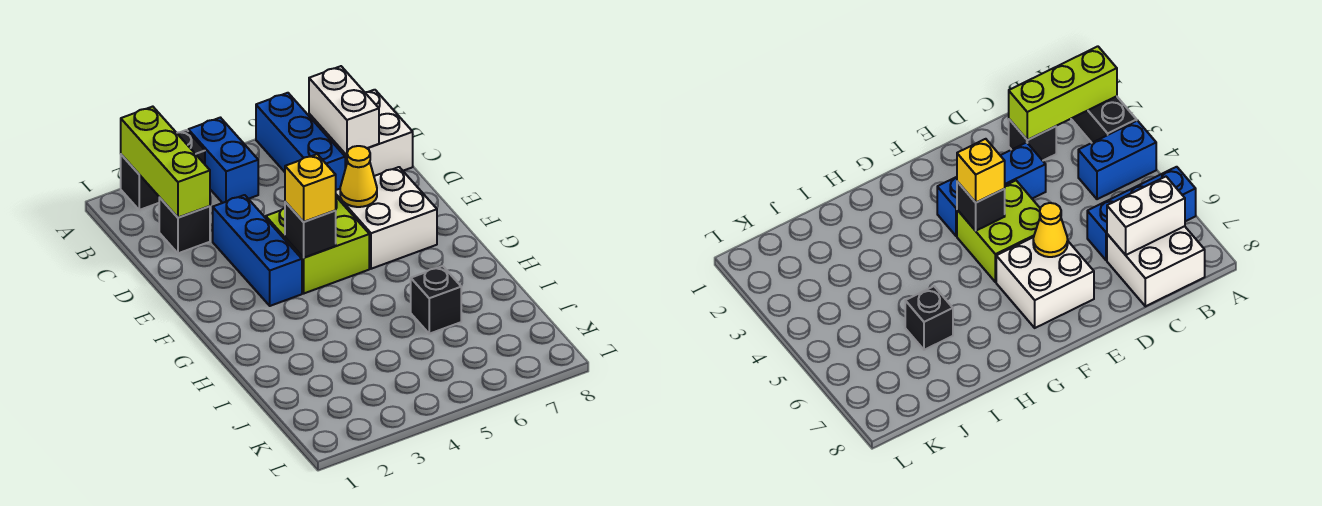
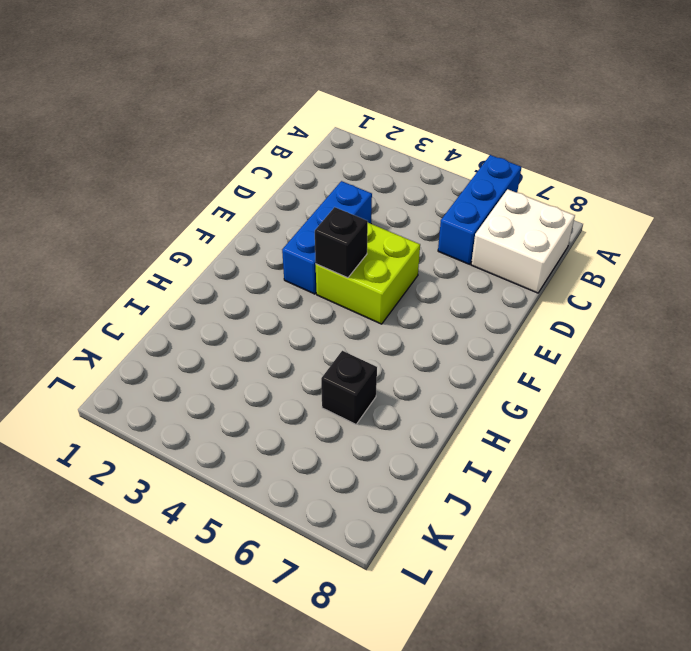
none -> black 1x2 brick [121,130,205,210]
none -> blue 1x2 brick [188,118,258,203]
none -> black 1x1 brick [159,198,210,253]

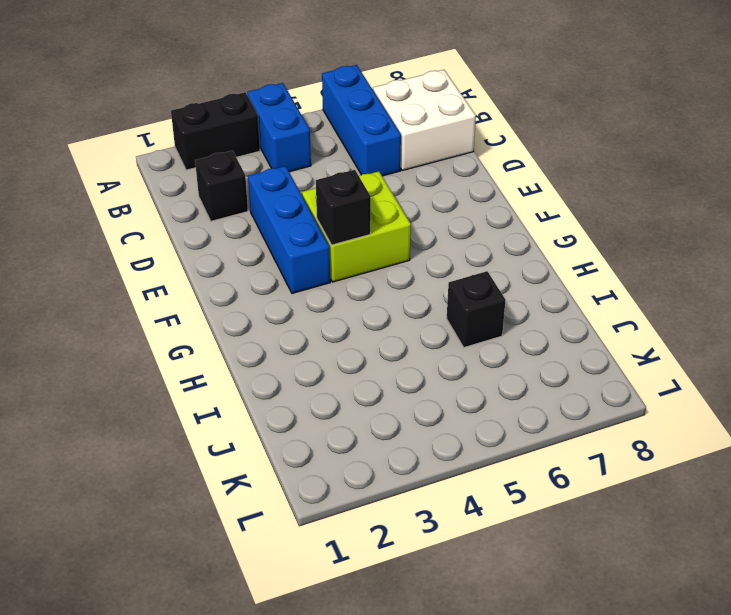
none -> white 2x2 brick [336,167,437,269]
none -> lime 1x3 brick [121,107,210,218]
none -> white 1x2 brick [309,66,379,155]

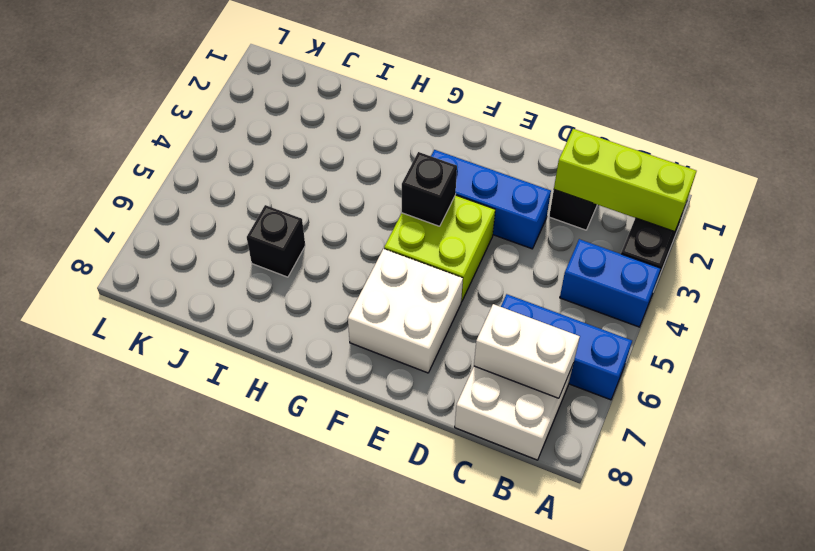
none -> yellow 1x1 cone [340,146,377,207]
none -> yellow 1x1 brick [285,154,336,222]

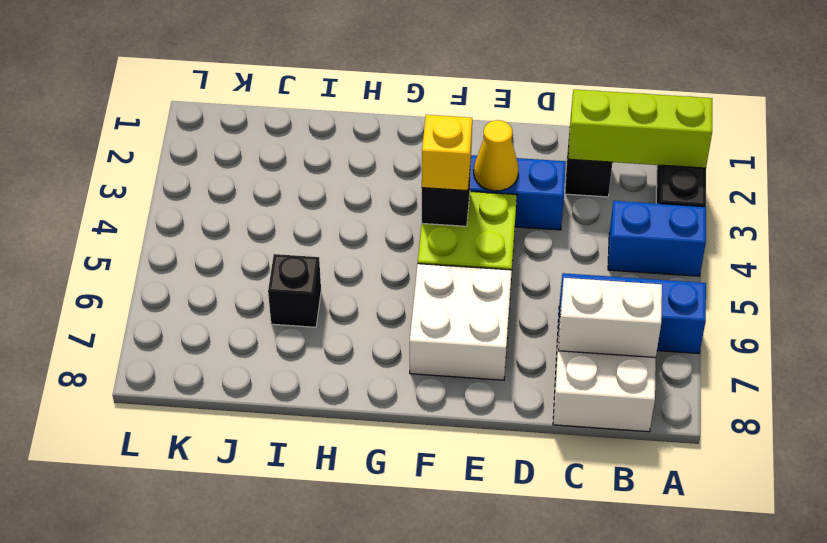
yellow 1x1 cone [474,120,519,191] -> yellow 1x1 cone moved to [340,146,377,207]

